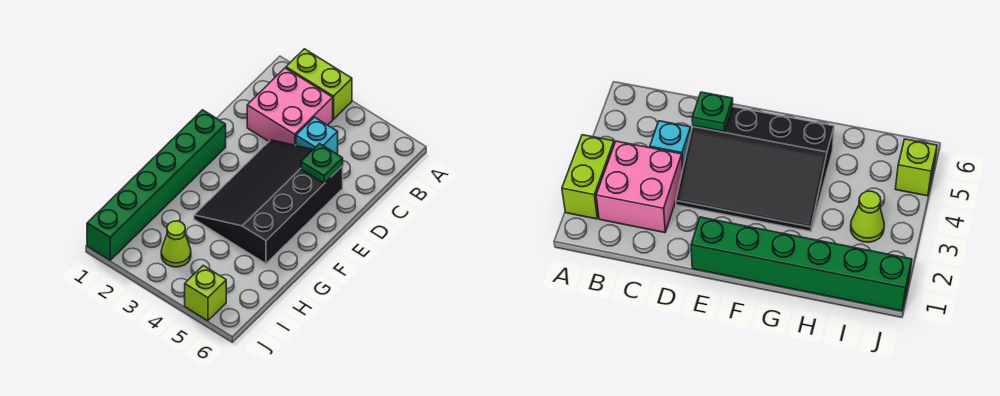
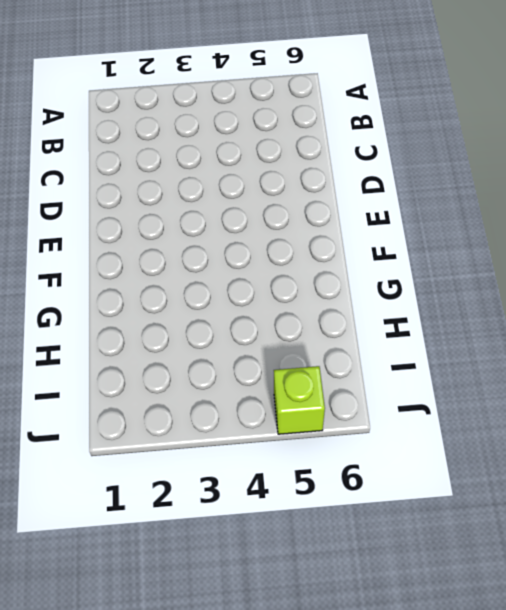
none -> lime 1x2 brick [286,49,352,119]
none -> pink 2x2 brick [247,68,333,145]

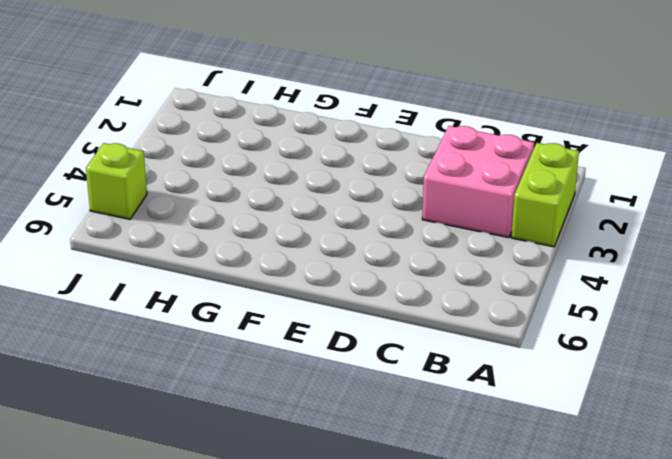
none -> cyan 1x1 brick [296,117,338,154]
none -> black 3x4 slope [194,140,343,264]

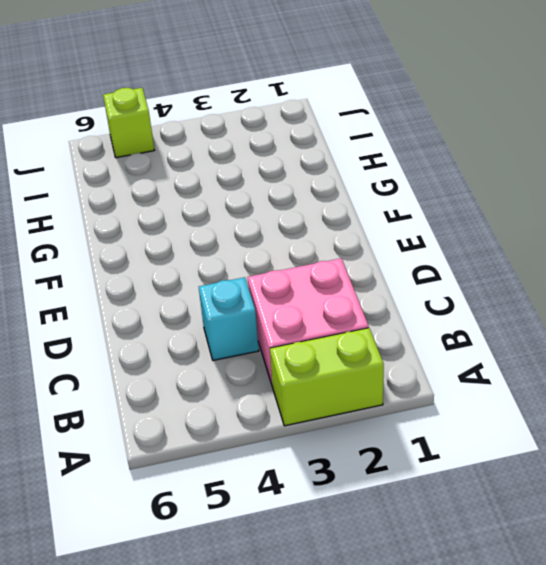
none -> black 3x4 slope [194,140,343,264]
none -> green 1x6 brick [87,110,226,260]

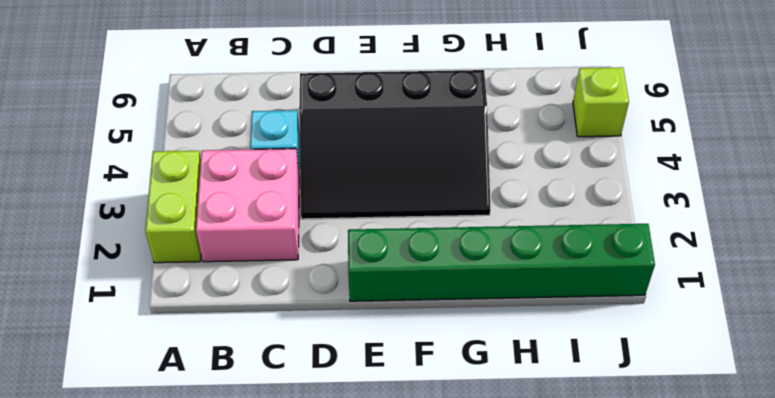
none -> lime 1x1 cone [161,221,191,267]
none -> green 1x1 plate [301,144,343,183]

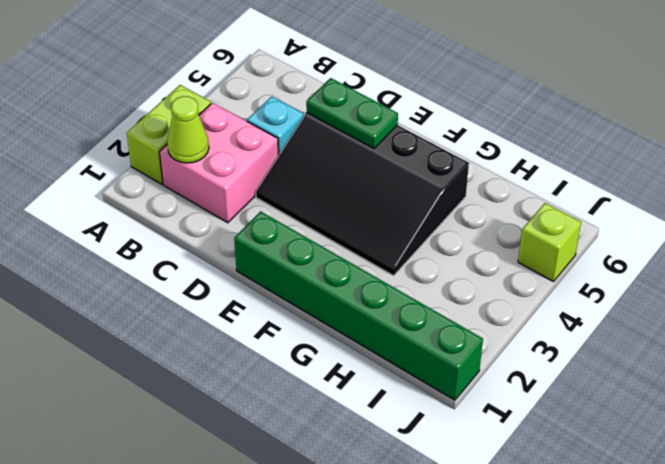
lime 1x1 cone [167,96,209,163] -> lime 1x1 cone moved to [161,221,191,267]
green 1x2 plate [306,78,398,149] -> green 1x1 plate [301,144,343,183]

